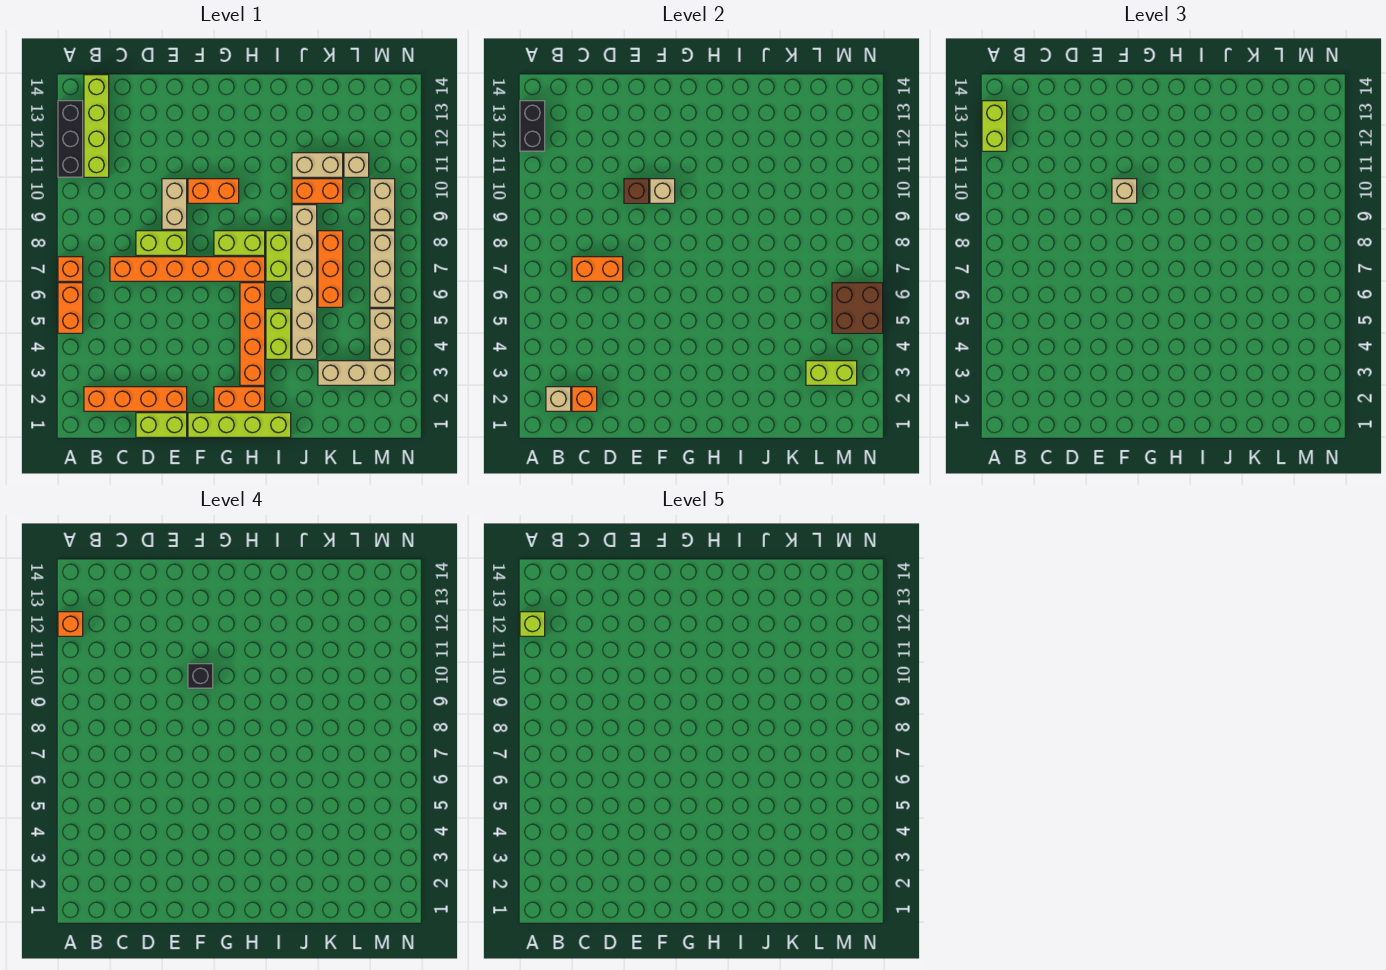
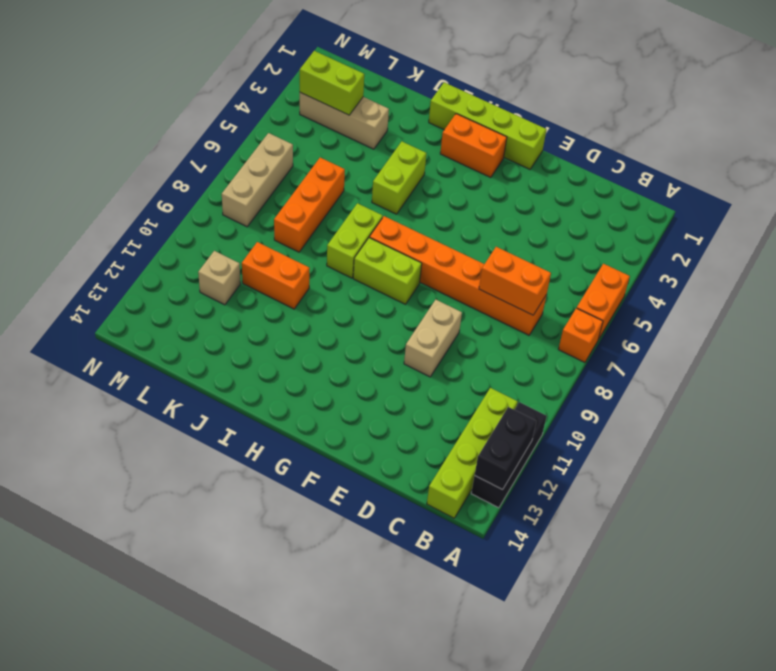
none -> orange 1x4 brick [84,387,187,411]
none -> lime 1x2 brick [136,413,187,437]
none -> lime 1x2 brick [136,231,187,255]
none -> orange 1x2 brick [188,179,239,203]

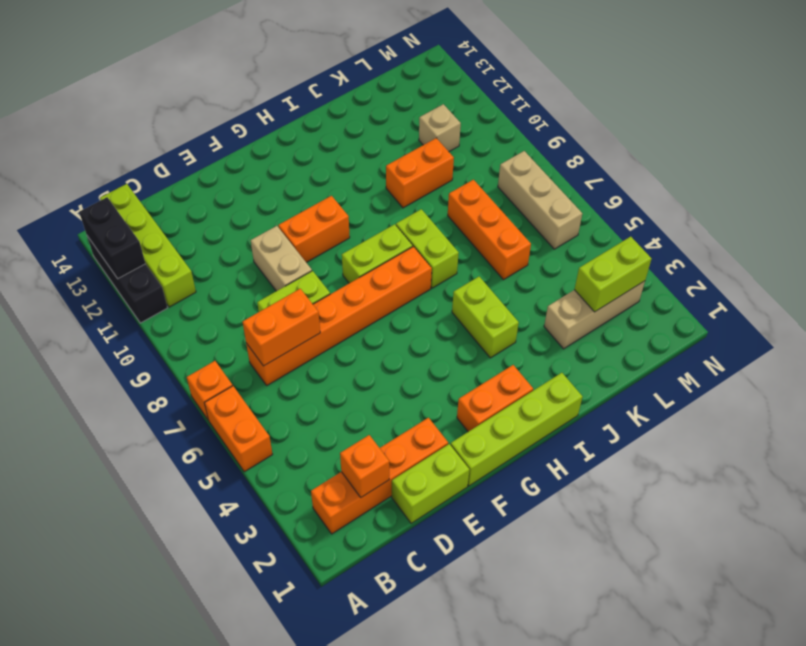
none -> orange 1x4 brick [240,283,265,385]
none -> tan 1x6 brick [292,205,317,359]
none -> tan 1x2 brick [292,153,343,177]
none -> tan 1x2 brick [370,309,395,359]

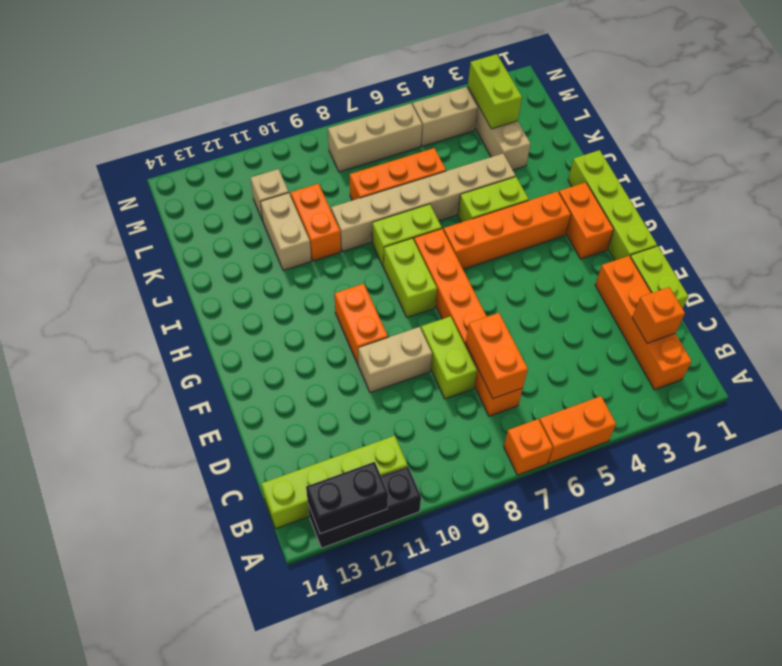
none -> tan 1x2 brick [370,179,395,229]
none -> tan 1x1 brick [546,387,571,411]
none -> brown 1x1 brick [624,179,649,203]
none -> tan 1x1 brick [650,179,675,203]

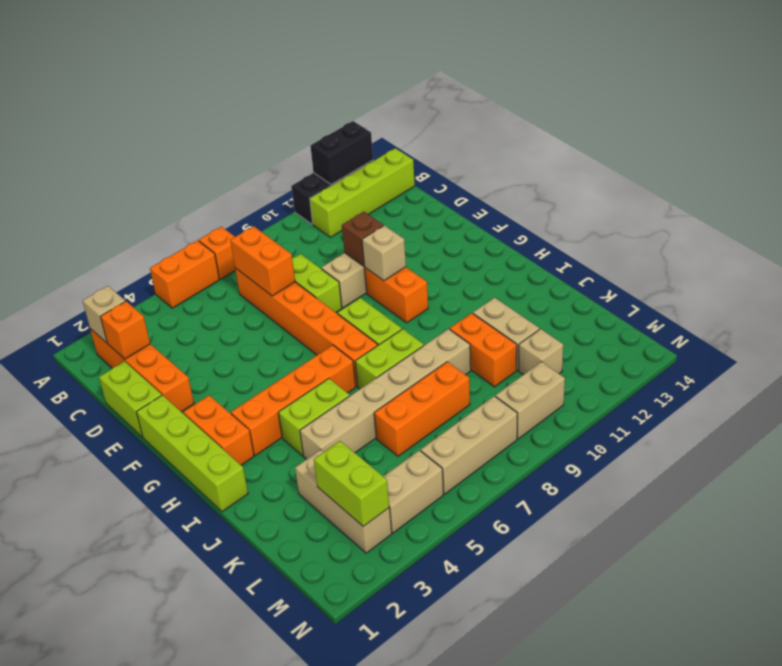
none -> brown 2x2 brick [832,283,883,333]
none -> lime 1x2 brick [982,101,1007,151]
none -> tan 1x1 brick [1112,179,1137,203]
none -> orange 1x1 brick [58,612,83,636]

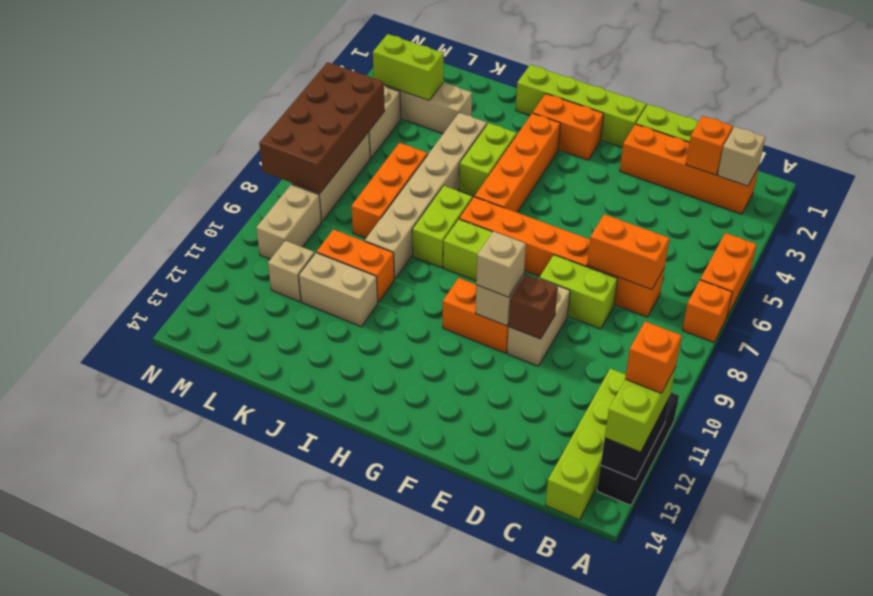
brown 2x4 brick [259,62,385,193] -> brown 2x2 brick [832,283,883,333]
none -> black 1x1 brick [188,664,213,688]
none -> lime 1x1 brick [520,612,545,636]

